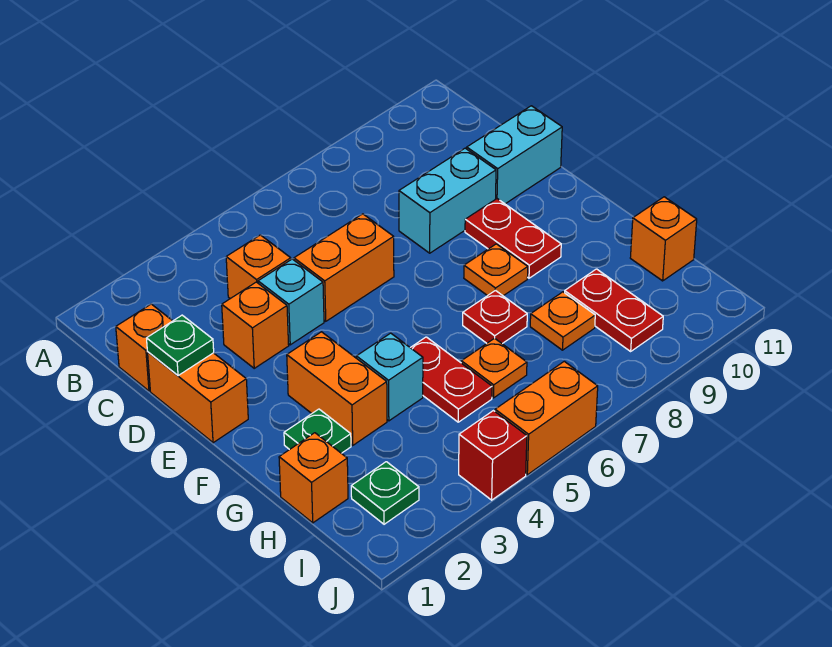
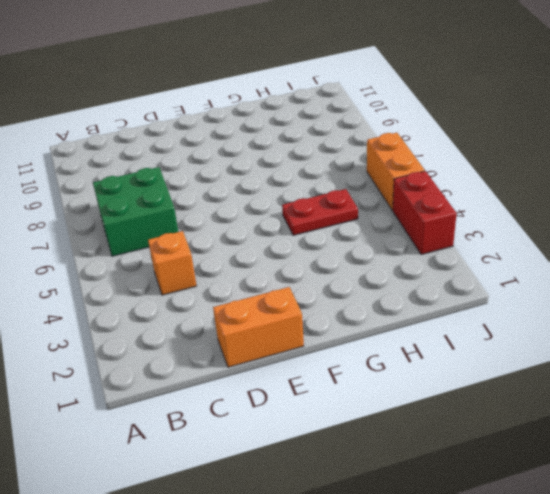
green 2x2 brick [93,167,178,256] -> none
red 1x2 brick [393,171,457,255] -> red 1x1 brick [459,411,527,500]
none -> orange 1x1 brick [116,304,172,391]
none -> orange 1x1 brick [222,282,289,368]
none -> cyan 1x1 brick [258,259,324,345]

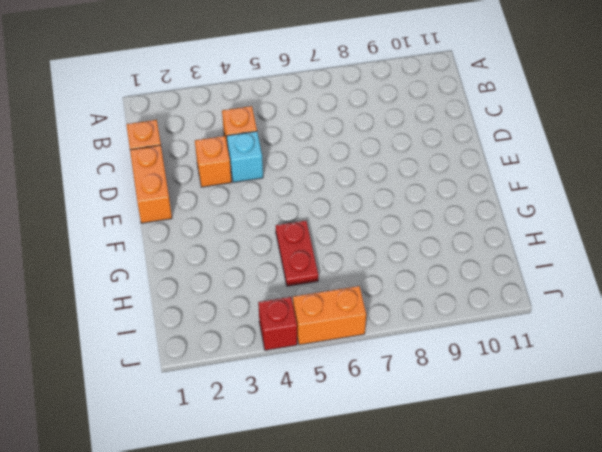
none -> orange 1x2 brick [294,214,394,321]
none -> cyan 1x2 brick [399,148,496,253]
none -> cyan 1x2 brick [467,106,562,204]

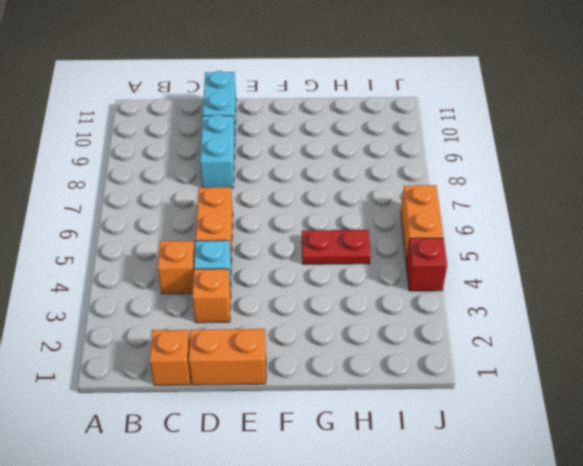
none -> red 1x2 plate [465,199,561,278]
none -> orange 1x2 brick [287,332,387,445]
none -> orange 1x1 plate [464,244,528,296]

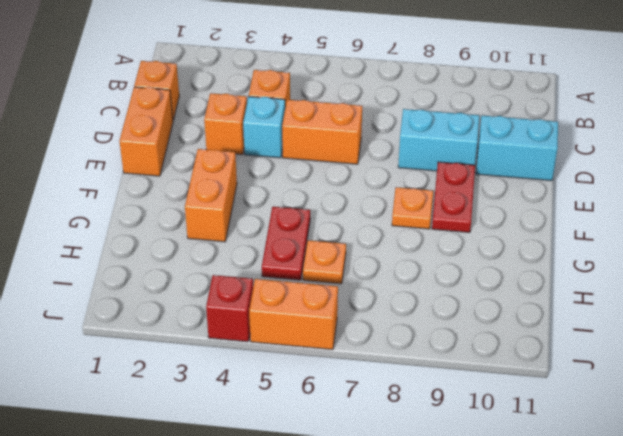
none -> green 1x1 plate [284,409,351,453]
none -> cyan 1x1 brick [356,333,423,421]
none -> red 1x1 plate [463,290,527,344]

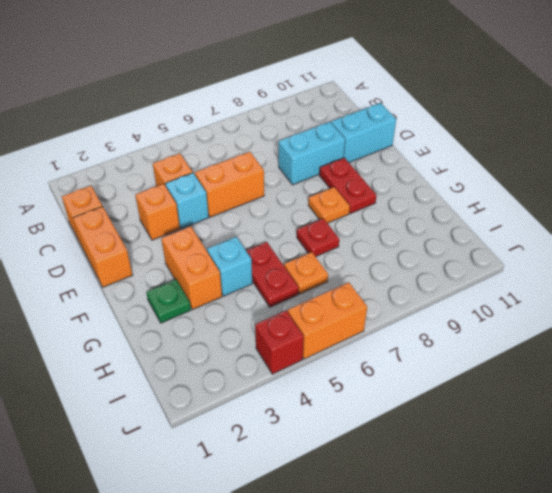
none -> orange 1x1 brick [279,433,348,523]
none -> orange 1x1 plate [530,292,595,350]
none -> red 1x2 plate [565,269,663,351]

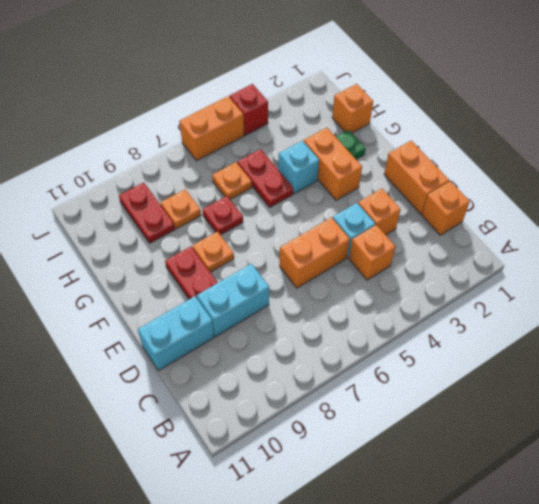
none -> orange 1x1 brick [630,197,697,281]
none -> green 1x1 plate [351,462,419,524]
none -> green 1x1 plate [147,315,214,376]

